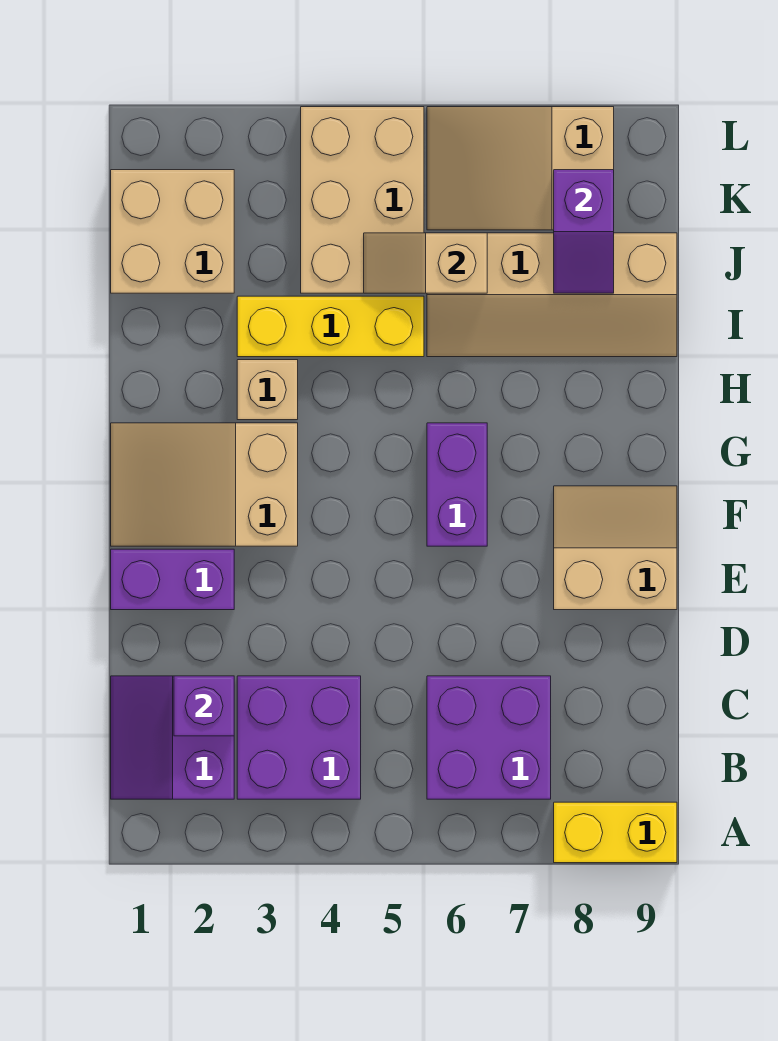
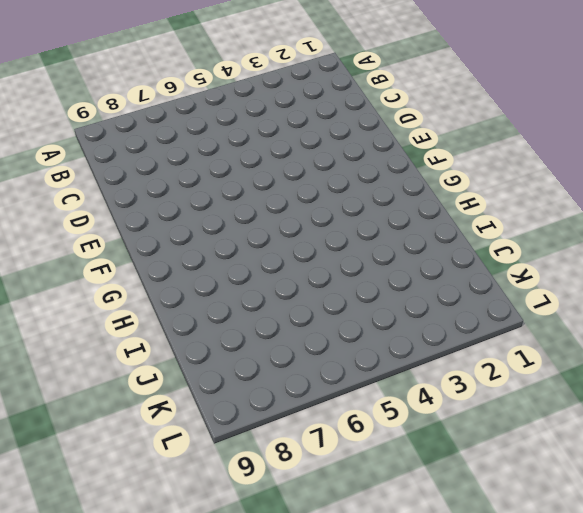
none -> yellow 1x2 brick [554,802,677,863]
none -> purple 2x2 slope [111,676,234,799]
none -> purple 2x2 brick [237,676,361,799]

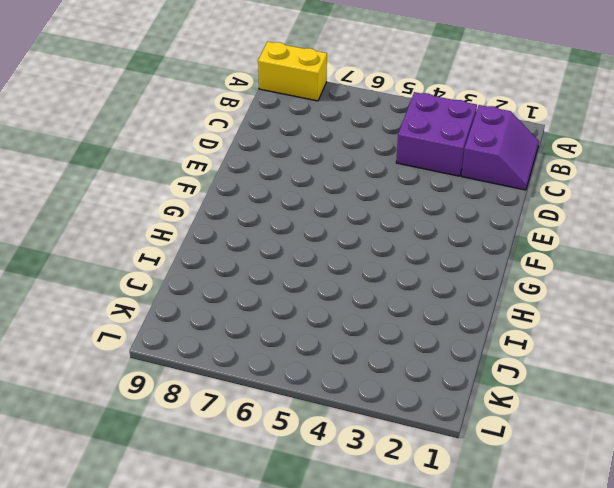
none -> purple 2x2 brick [427,676,551,799]
none -> purple 1x2 brick [111,549,234,610]
none -> tan 2x2 slope [554,486,677,610]

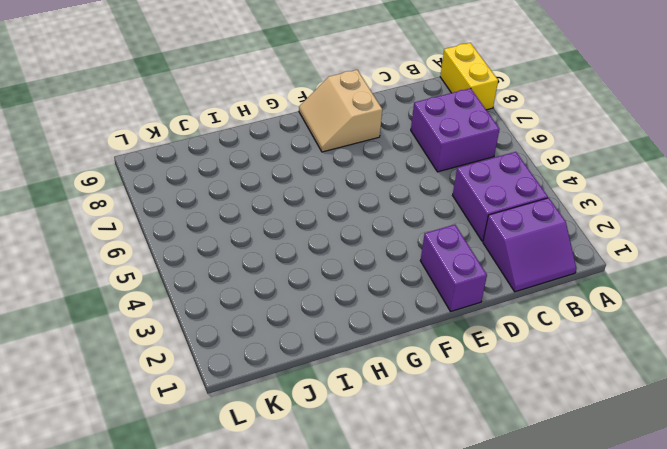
none -> tan 2x3 slope [111,423,298,546]
none -> purple 1x2 brick [427,423,487,546]
none -> tan 1x1 brick [237,360,298,420]

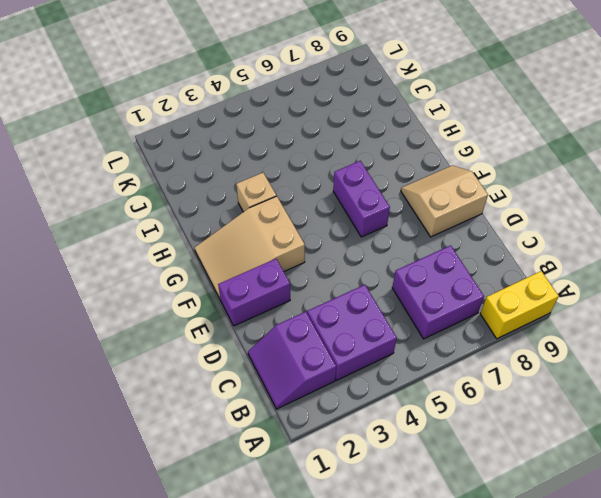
none -> yellow 1x3 brick [237,296,424,357]
none -> tan 2x4 slope [427,233,677,357]
none -> tan 2x2 brick [111,170,234,293]

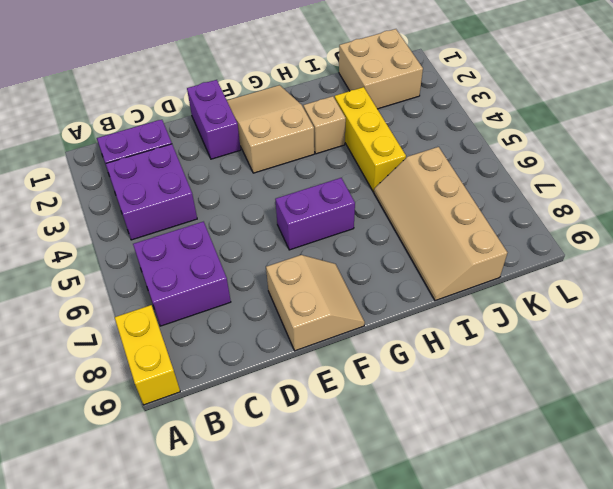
none -> tan 2x3 brick [301,107,424,293]
none -> tan 2x3 slope [427,107,614,230]
none -> purple 1x1 brick [174,676,234,736]

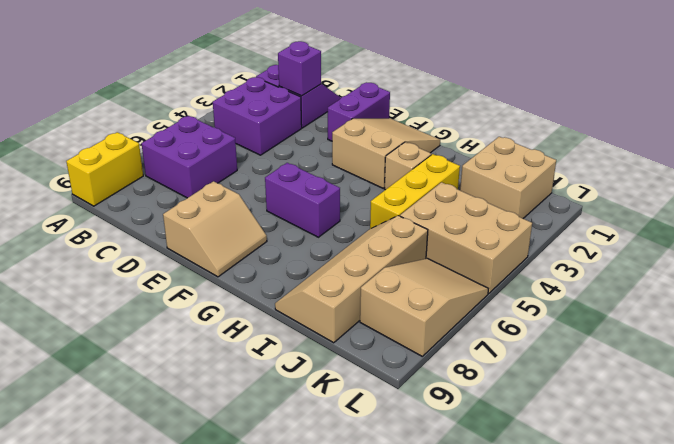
none -> tan 1x2 slope [364,233,487,293]
none -> purple 1x2 slope [554,170,614,293]

